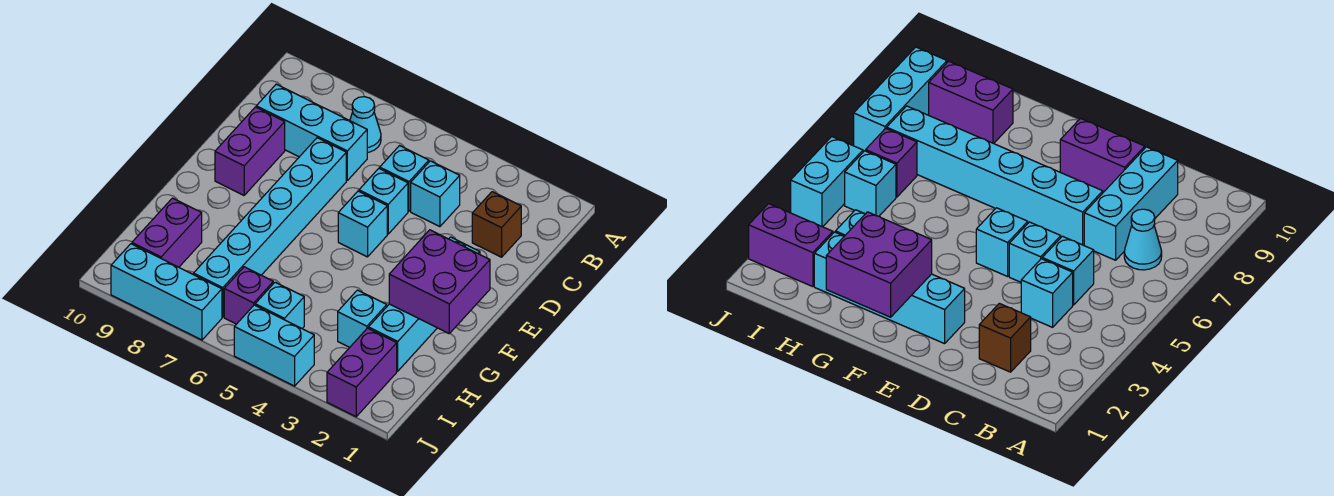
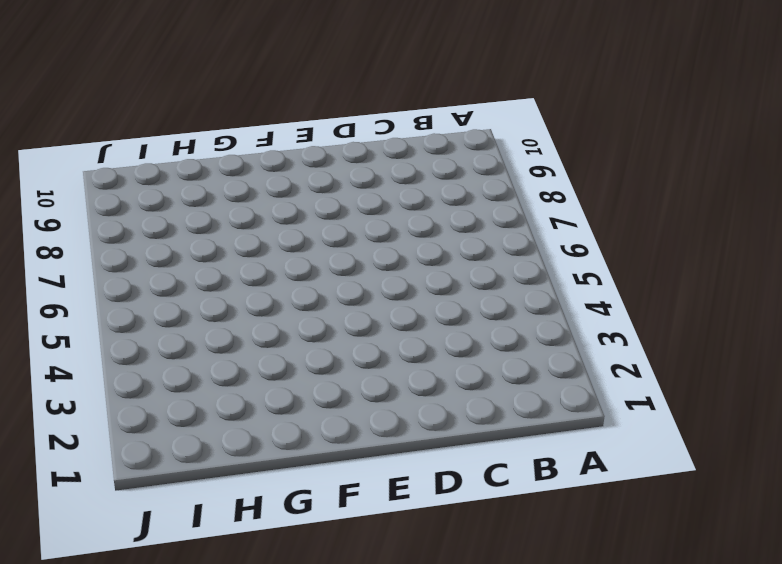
none -> cyan 1x1 cone [350,97,381,152]
none -> brown 1x1 brick [472,192,521,257]
none -> cyan 1x1 brick [411,161,460,227]

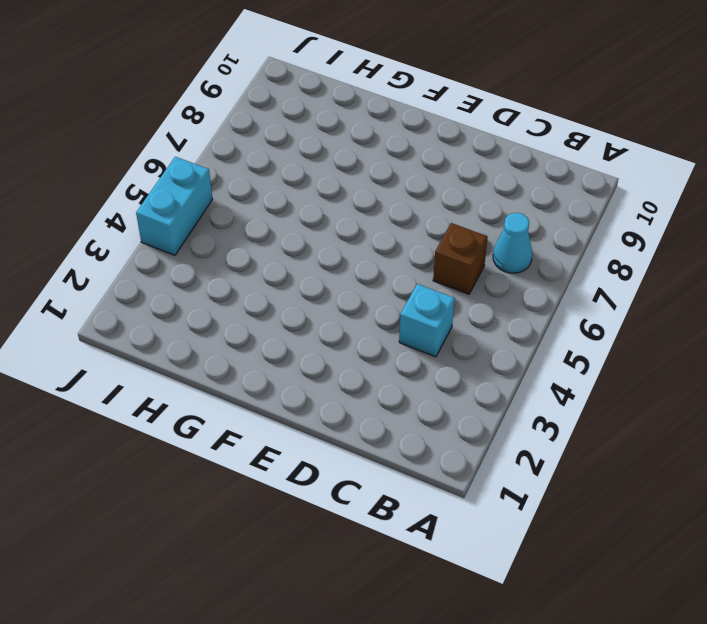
brown 1x1 brick [433,223,488,294] -> brown 1x1 brick moved to [472,192,521,257]
none -> cyan 1x1 brick [380,146,429,211]
none -> cyan 1x3 brick [256,84,367,180]
none -> cyan 1x1 brick [359,168,408,234]

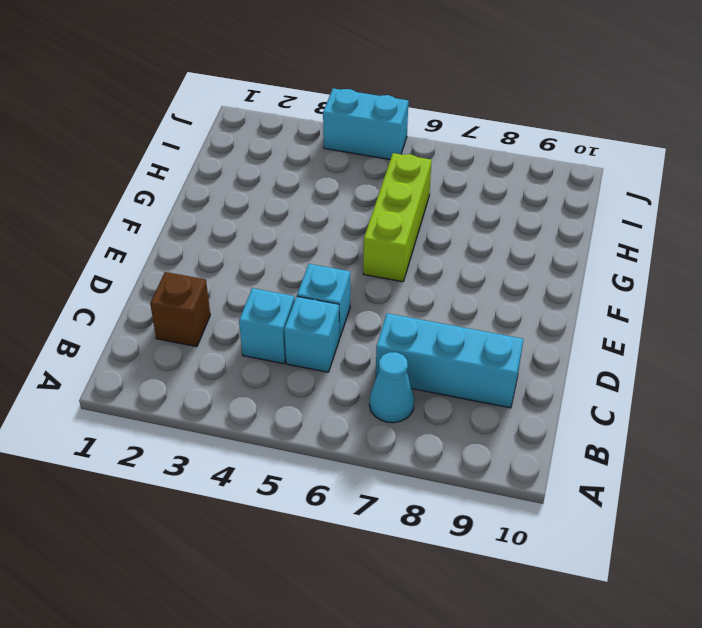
lime 1x3 brick [363,153,432,282] -> none
none -> cyan 1x6 brick [194,138,346,317]
none -> purple 1x2 brick [215,107,285,195]
none -> cyan 1x4 brick [368,237,480,371]

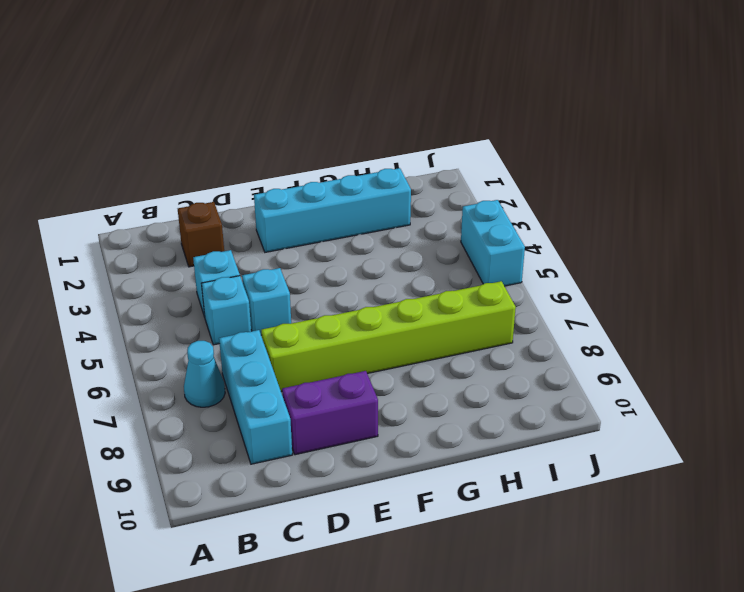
lime 1x6 brick [261,281,516,392] -> cyan 1x6 brick [194,138,346,317]
none -> cyan 1x1 brick [338,191,387,257]
none -> cyan 1x1 brick [338,290,387,347]
none -> purple 1x2 brick [132,198,202,267]

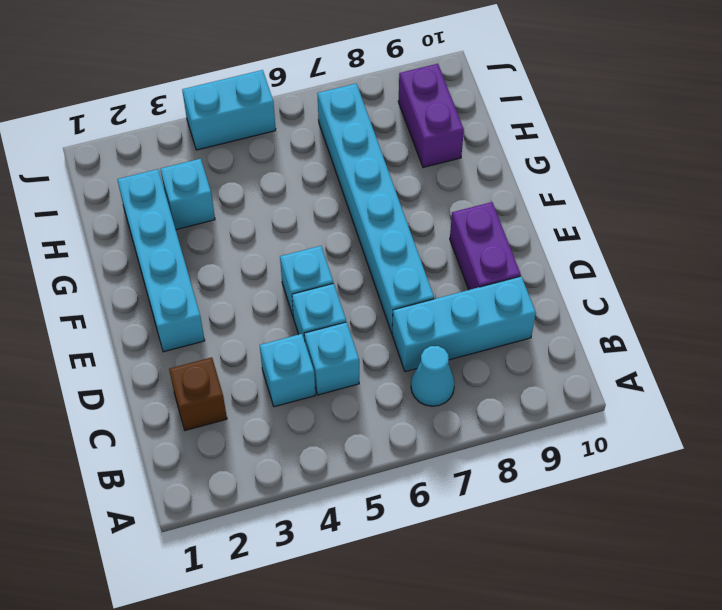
none -> purple 1x2 brick [327,328,397,417]
none -> cyan 1x1 brick [255,282,304,328]
none -> purple 1x1 brick [224,267,273,324]

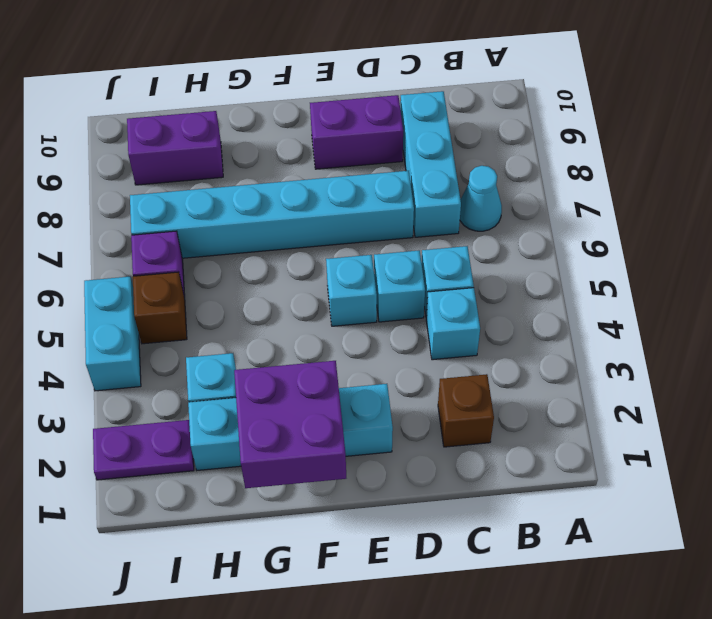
purple 1x2 plate [93,420,194,480] -> purple 1x2 brick [327,328,397,417]
brown 1x1 brick [133,272,187,344] -> cyan 1x1 brick [255,282,304,328]
none -> cyan 1x3 brick [111,244,222,340]

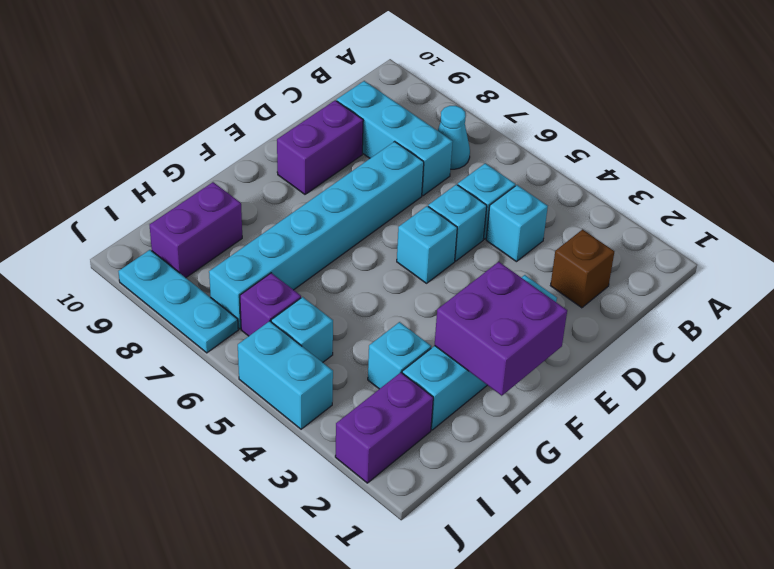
cyan 1x3 plate [118,250,238,353] -> cyan 1x3 brick [111,244,222,340]

